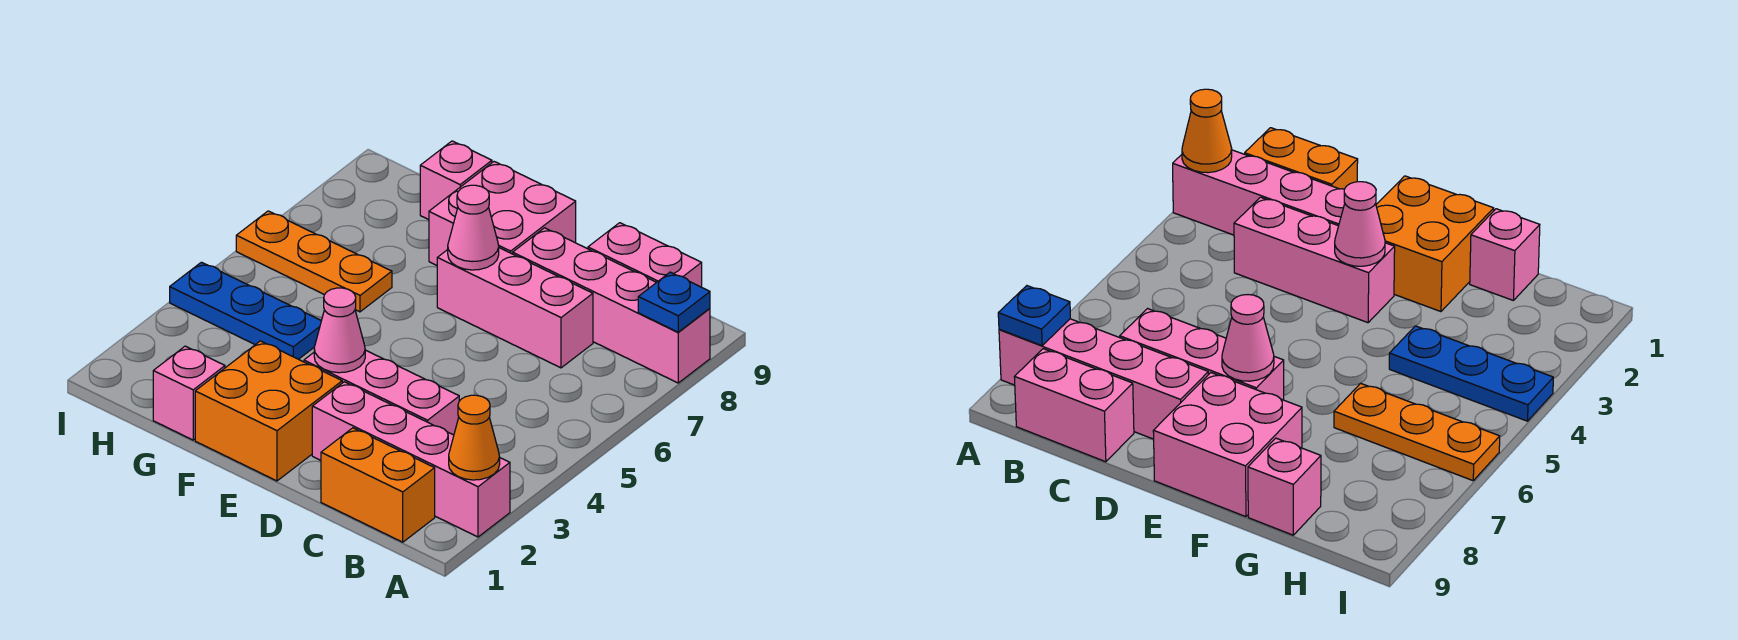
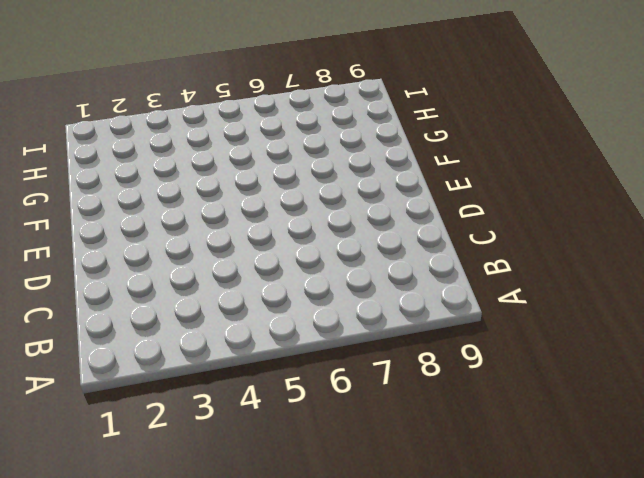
none -> pink 1x4 brick [312,382,510,537]
none -> pink 1x4 brick [513,228,710,383]
none -> orange 1x2 brick [321,428,435,542]

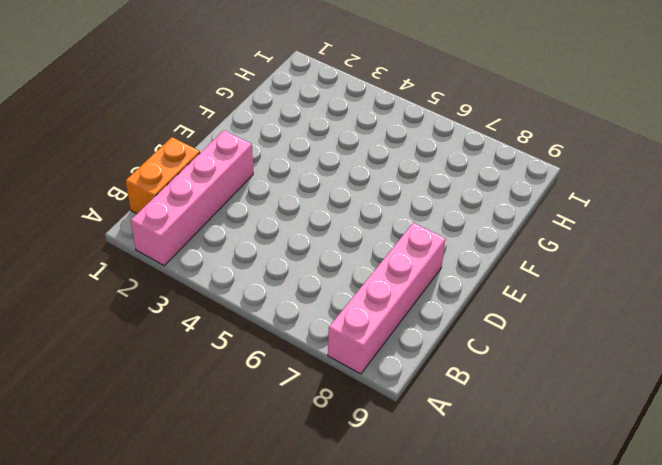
none -> pink 1x2 brick [588,223,702,287]
none -> pink 1x3 brick [304,350,459,435]
none -> pink 1x3 brick [437,248,593,368]

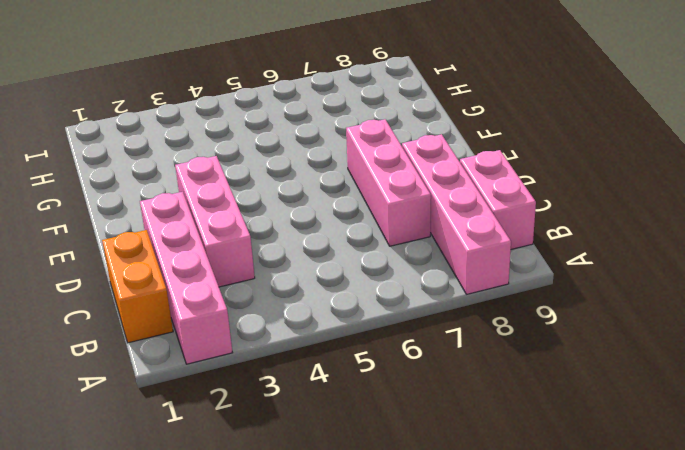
none -> orange 2x2 brick [195,341,342,481]
none -> pink 2x2 brick [429,162,576,265]
none -> pink 1x1 brick [153,346,225,440]

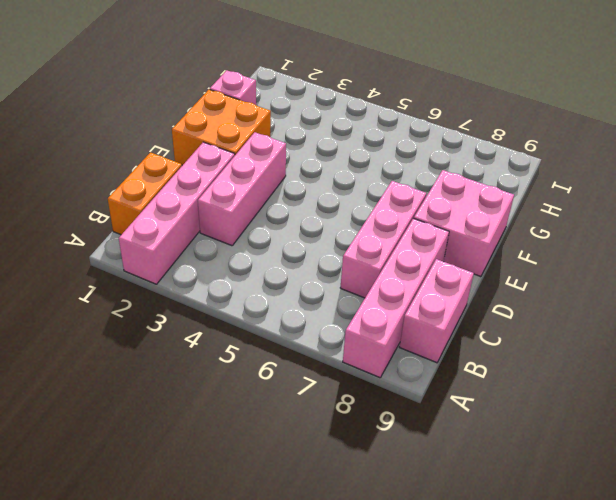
none -> blue 1x3 plate [170,262,321,359]
none -> orange 1x3 plate [236,211,392,312]
none -> pink 1x1 brick [420,141,492,220]

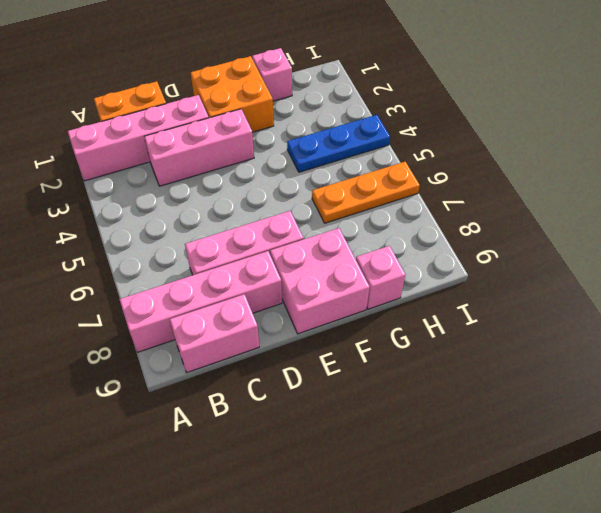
none -> orange 1x1 cone [449,395,500,480]
none -> blue 1x1 plate [638,272,710,332]
none -> pink 1x1 cone [314,288,365,373]

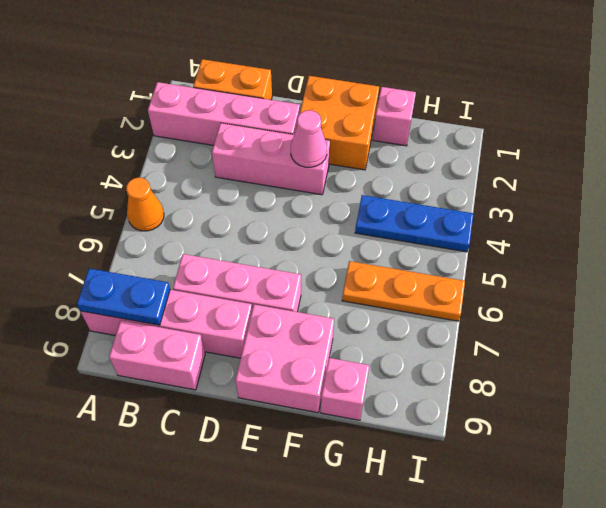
orange 1x1 cone [126,178,164,231] -> orange 1x1 cone moved to [449,395,500,480]
blue 1x2 plate [77,268,170,325] -> blue 1x1 plate [638,272,710,332]
none -> pink 1x1 cone [448,185,499,270]

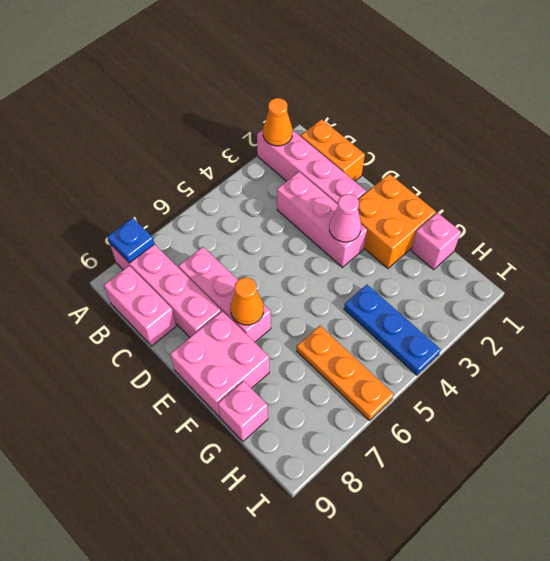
orange 1x1 cone [230,278,264,325] -> pink 1x1 cone [448,185,499,270]

